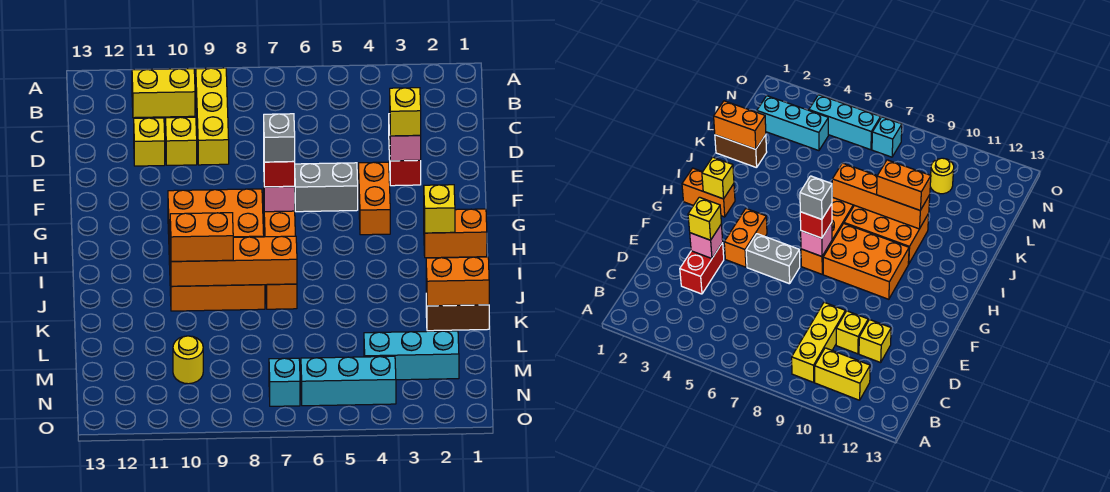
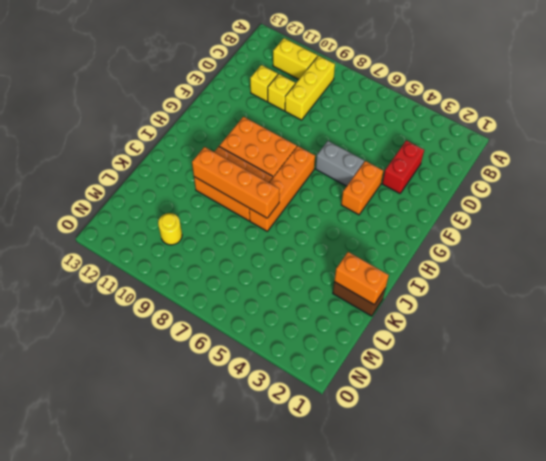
none -> orange 1x2 brick [424,209,487,258]
none -> cyan 1x3 brick [364,331,459,380]
none -> cyan 1x3 brick [301,356,396,406]

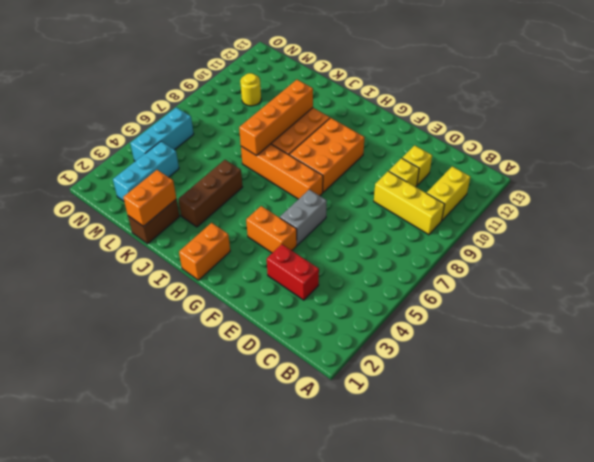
brown 1x3 brick [178,160,242,227] -> none
none -> cyan 1x1 brick [269,358,300,406]
none -> pink 1x1 brick [390,135,421,161]
none -> pink 1x1 brick [264,186,295,212]

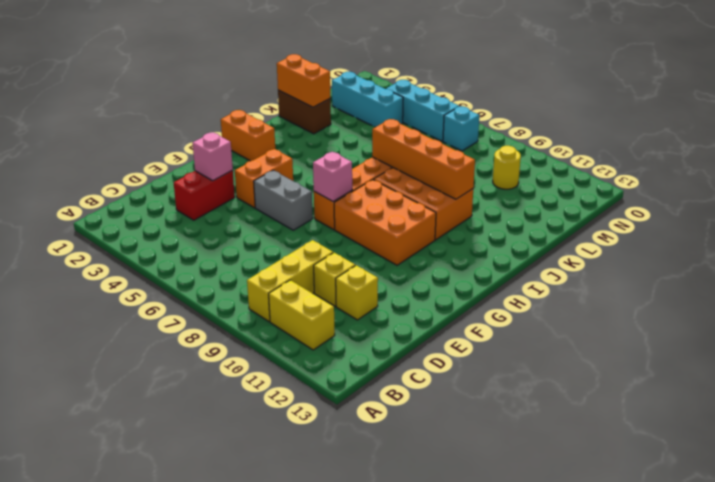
none -> yellow 1x1 brick [424,185,455,233]
none -> yellow 1x1 brick [390,88,421,136]
none -> red 1x1 brick [264,161,295,187]

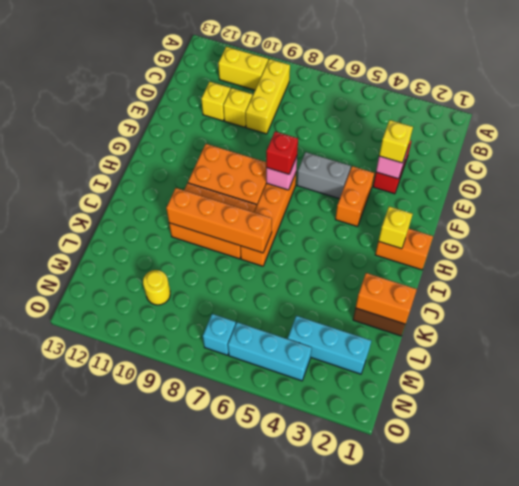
none -> orange 1x2 brick [170,213,233,261]
none -> grey 1x1 brick [264,114,295,162]

